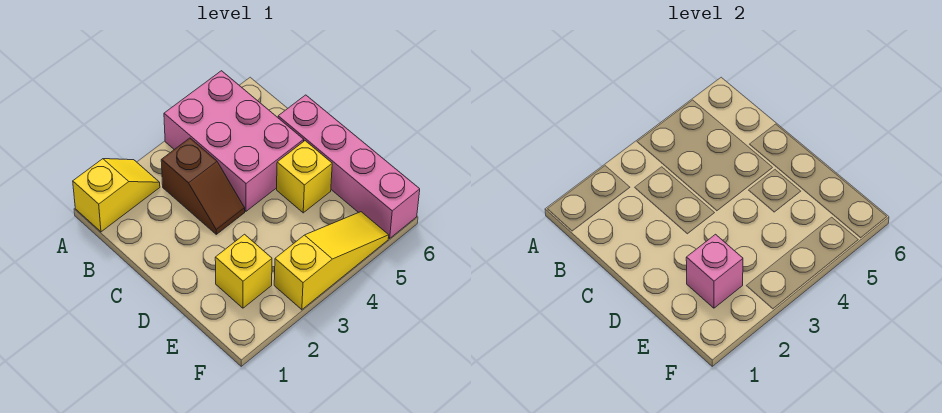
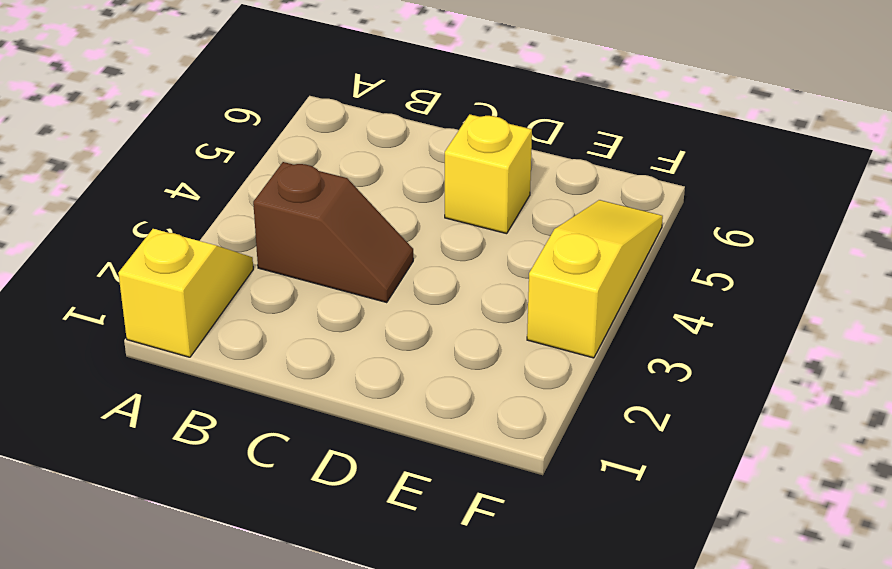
none -> pink 2x3 brick [164,71,304,211]
none -> pink 1x4 brick [278,95,420,238]

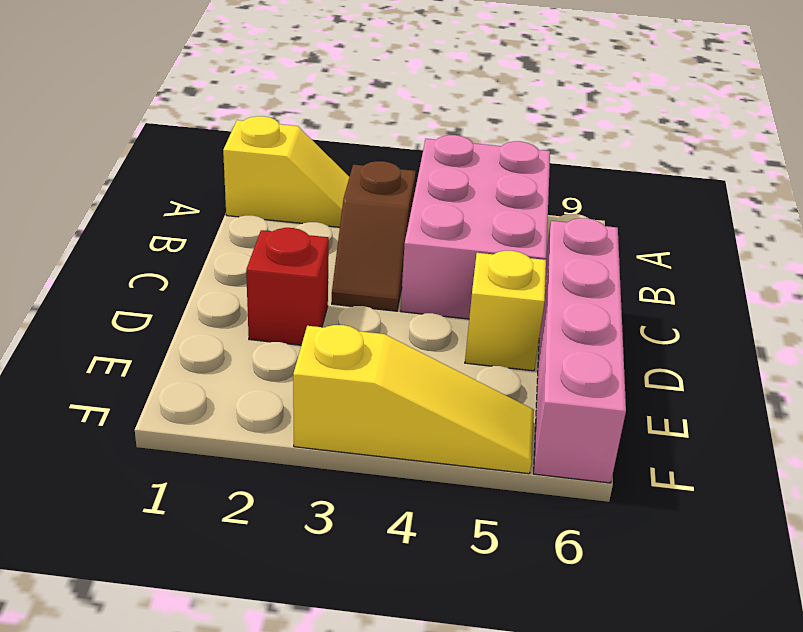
red 1x1 brick [246,228,329,345] -> none
none -> yellow 1x1 brick [215,234,272,308]
none -> pink 1x1 brick [686,234,743,308]

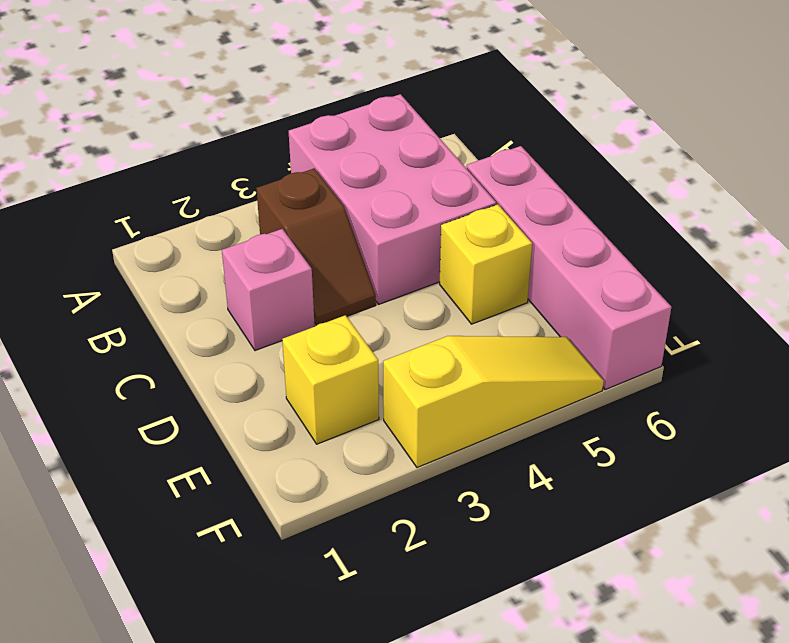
pink 1x1 brick [222,229,315,351] -> pink 1x1 brick moved to [686,234,743,308]
none -> yellow 1x2 slope [73,159,160,232]

